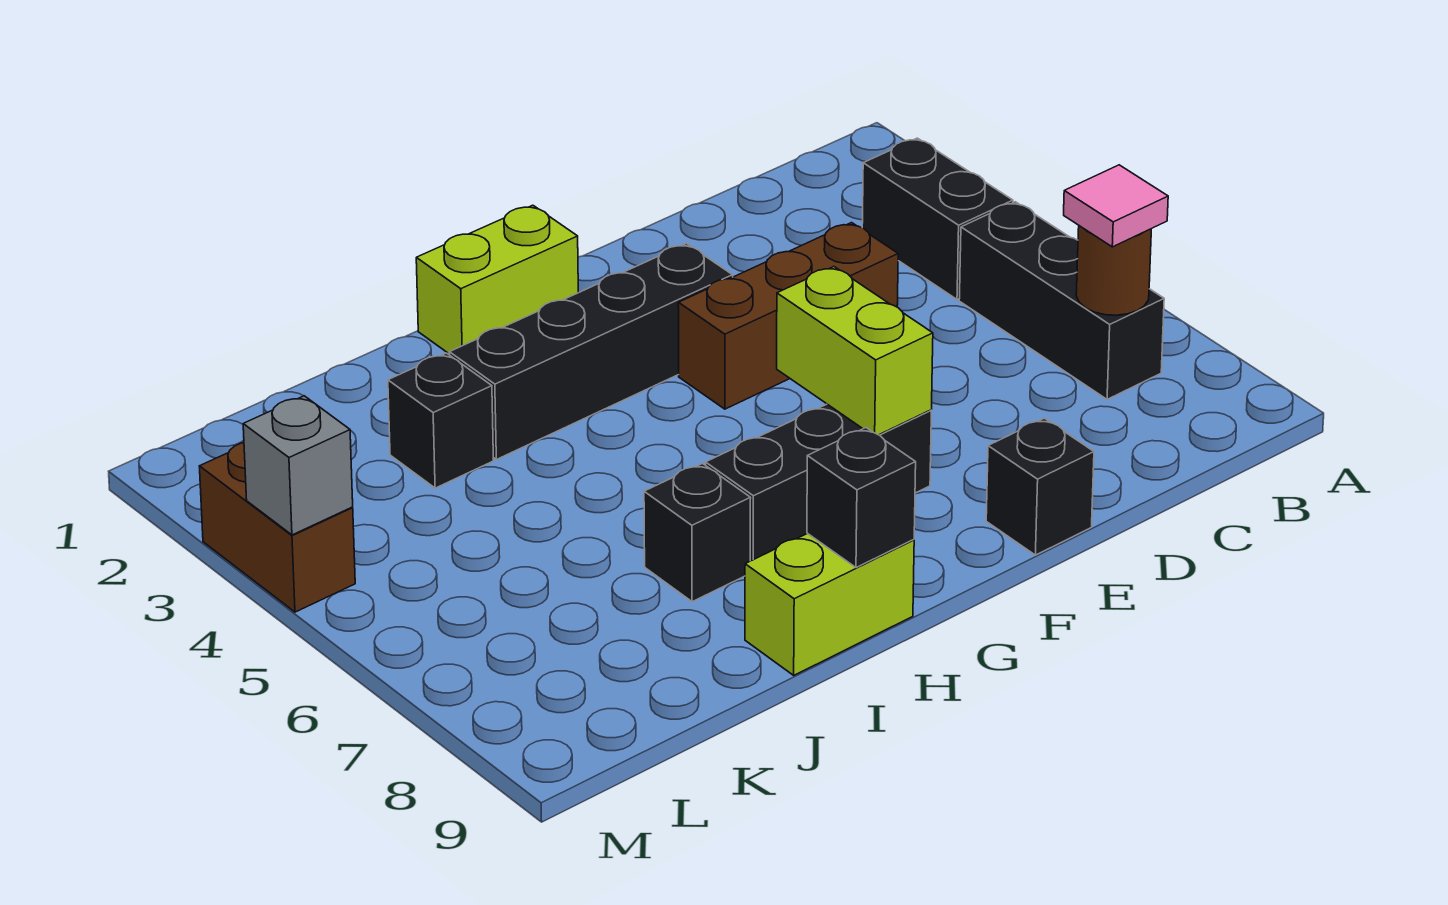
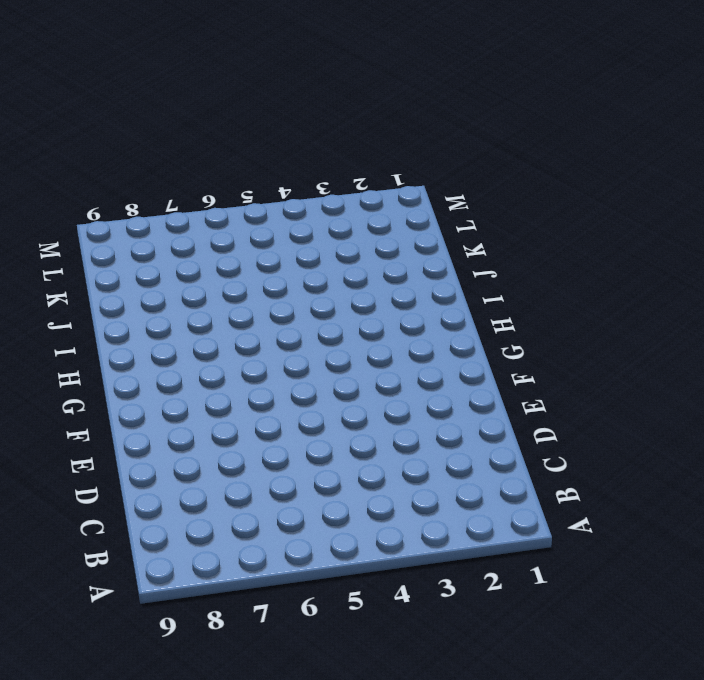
none -> black 1x2 brick [862,138,1013,299]
none -> black 1x3 brick [959,202,1164,399]
none -> brown 1x3 brick [678,223,898,409]

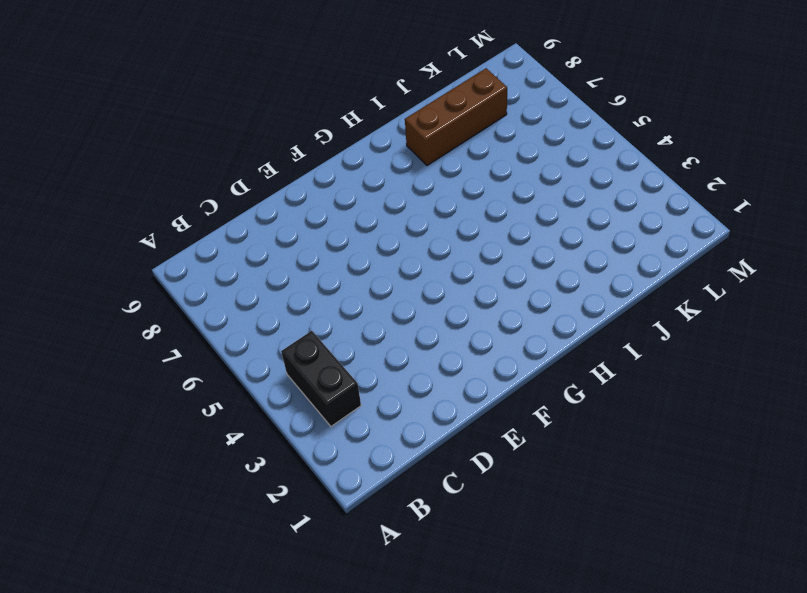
brown 1x3 brick [405,68,507,165] -> brown 1x3 brick moved to [678,223,898,409]
none -> black 1x3 brick [959,202,1164,399]
none -> black 1x1 brick [986,418,1094,555]
none -> black 1x4 brick [449,244,733,459]

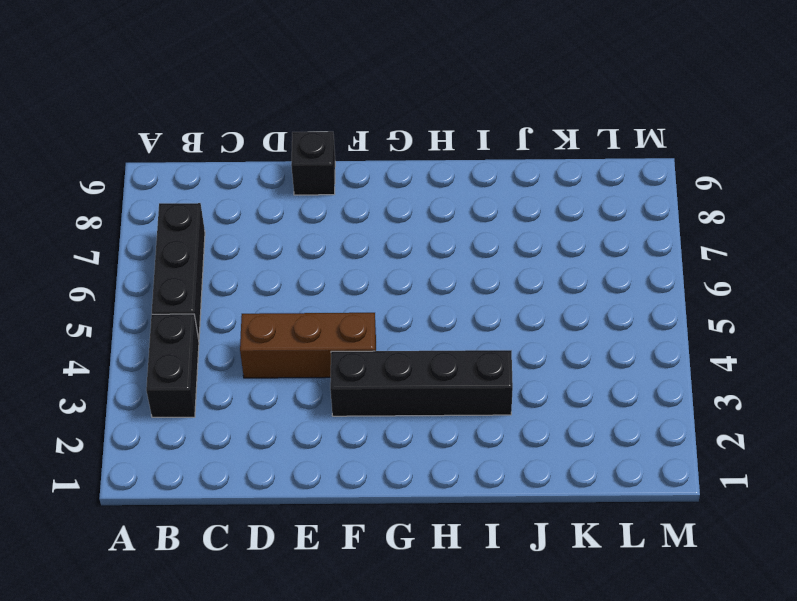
none -> black 1x3 brick [706,404,931,561]
none -> lime 1x2 brick [416,205,579,353]
none -> lime 1x2 brick [745,533,914,675]

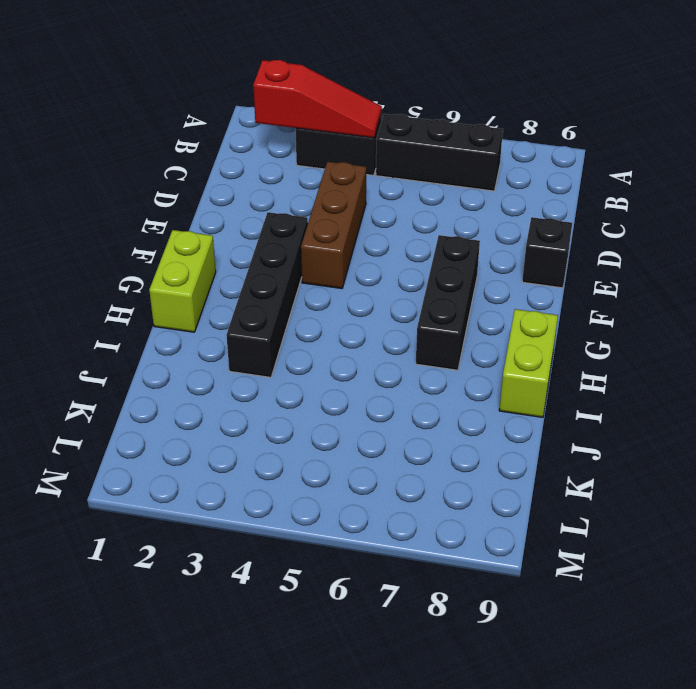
red 1x3 slope [253,60,382,138] -> none
none -> black 1x1 brick [644,464,751,602]
none -> black 1x1 brick [388,353,494,488]
none -> brown 1x2 brick [199,443,355,612]

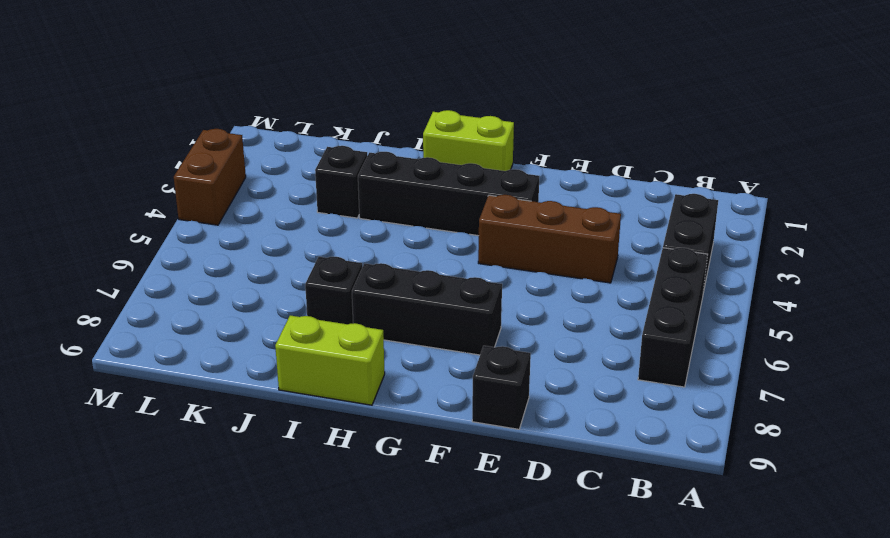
none -> brown 1x1 round brick [1076,226,1151,315]
none -> lime 1x2 brick [777,267,933,435]
none -> black 1x1 brick [807,428,916,568]

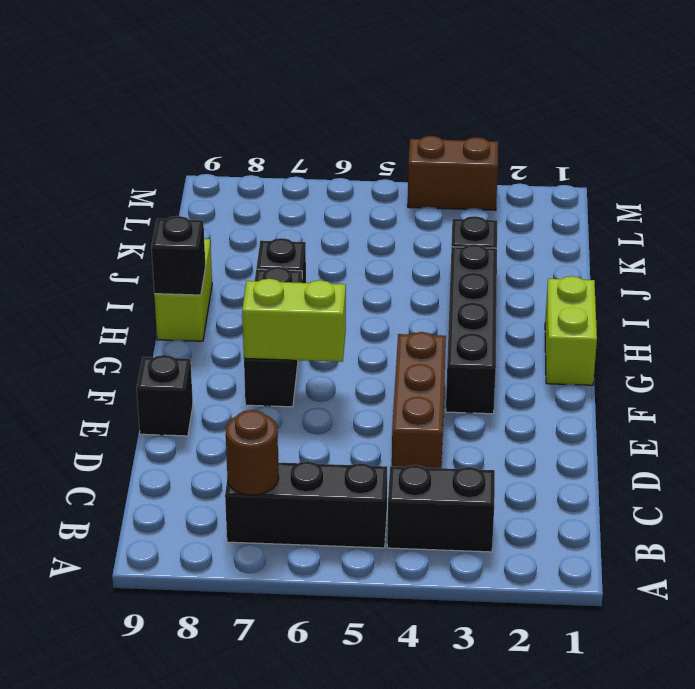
none -> grey 1x1 brick [243,396,353,535]
none -> pink 1x1 tile [1064,165,1168,247]

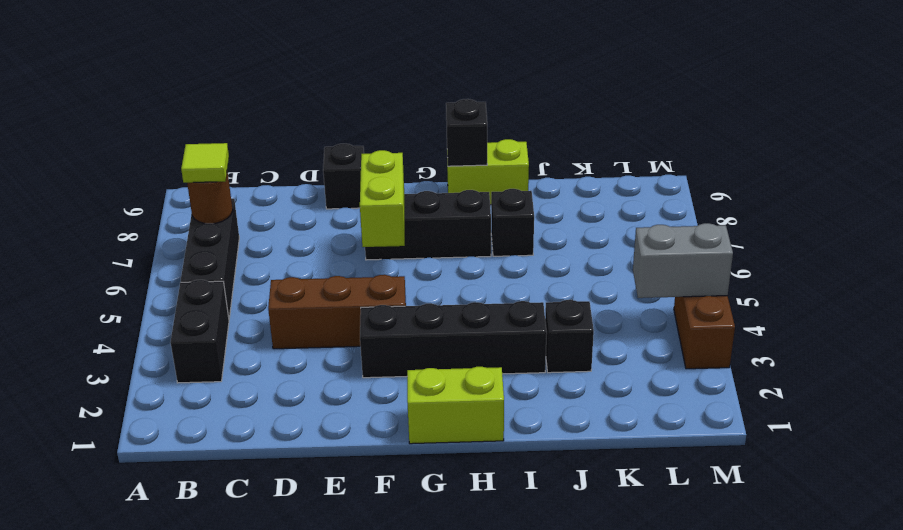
lime 1x1 tile [181,143,229,183] -> pink 1x1 tile [1064,165,1168,247]
grey 1x2 brick [633,223,733,298] -> grey 1x1 brick [243,396,353,535]

